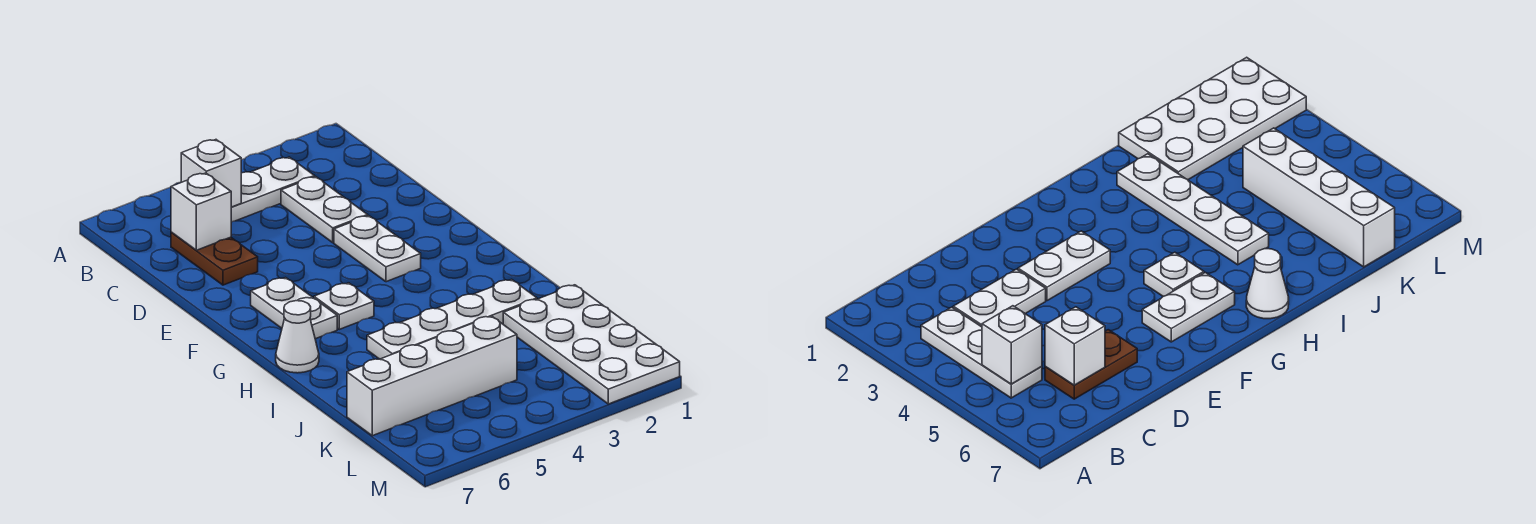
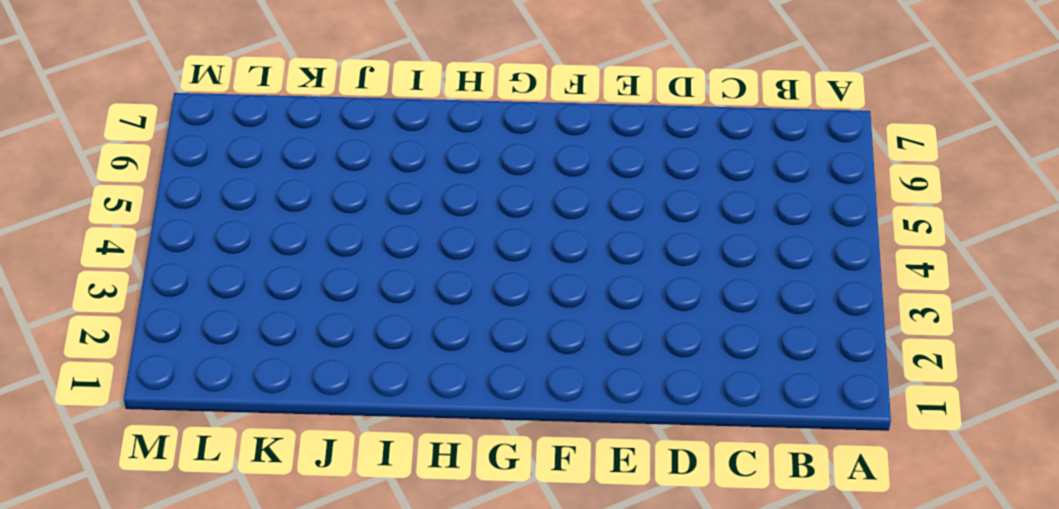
none -> white 1x3 plate [231,157,315,222]
none -> white 1x2 plate [281,177,368,243]
none -> brown 1x2 plate [171,232,258,285]

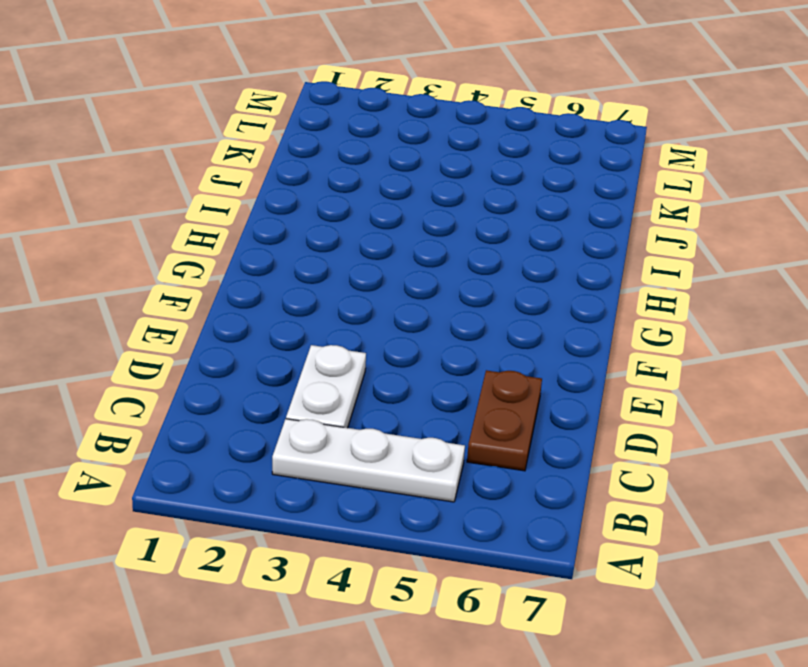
none -> white 1x2 plate [334,216,421,282]
none -> white 1x2 plate [251,278,337,339]
none -> white 1x1 plate [314,283,374,329]

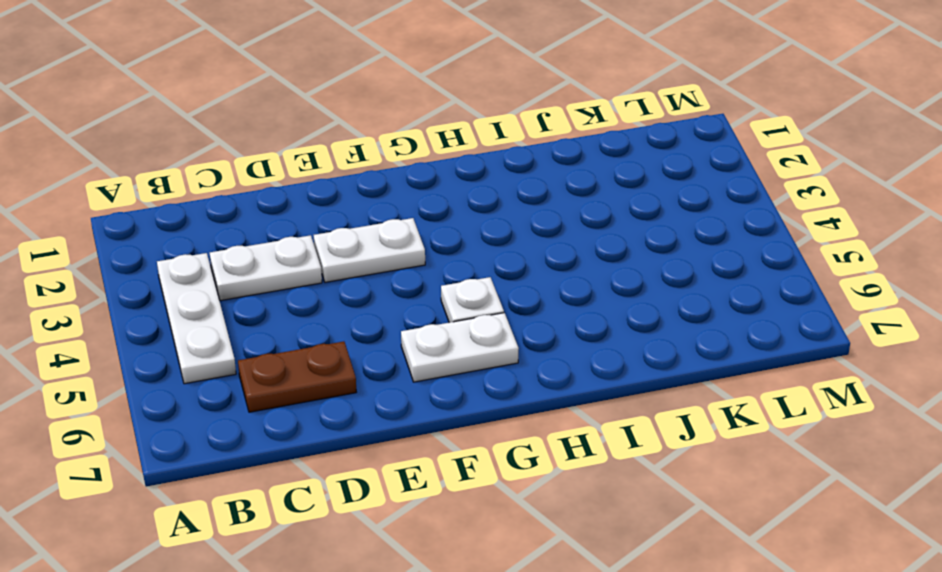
none -> white 1x1 cone [276,301,319,373]
none -> white 1x4 plate [367,279,537,359]
none -> white 2x4 plate [503,285,680,404]

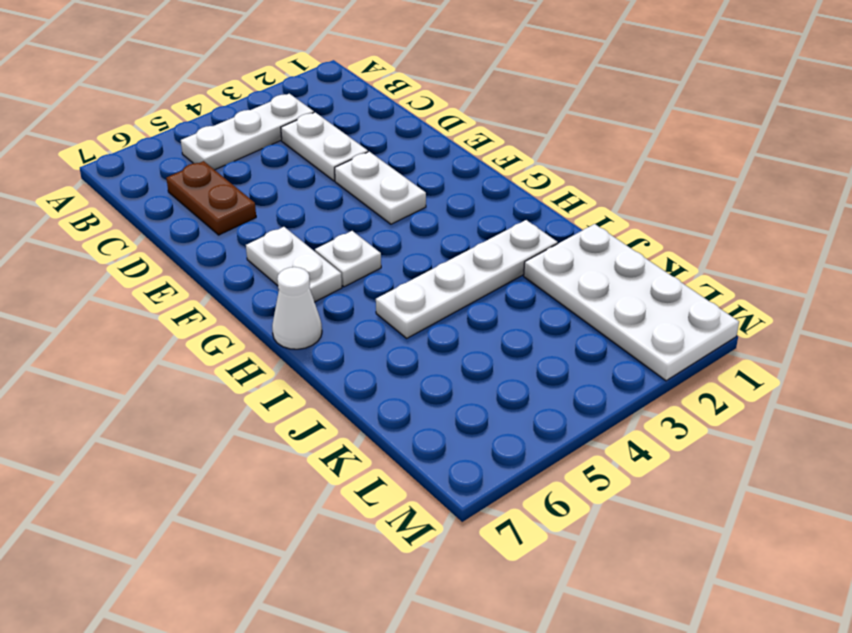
none -> white 1x4 brick [347,316,517,436]
none -> white 1x1 brick [181,140,241,207]
none -> white 1x1 brick [171,173,231,250]

